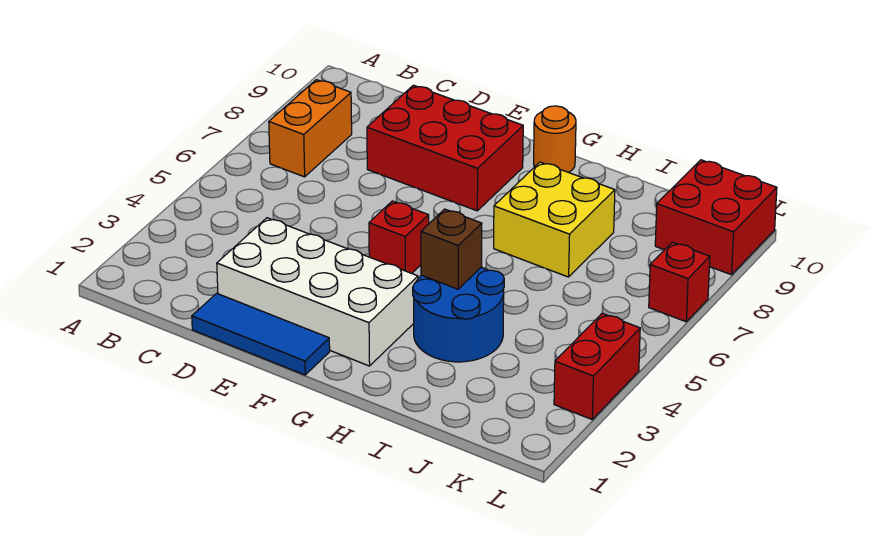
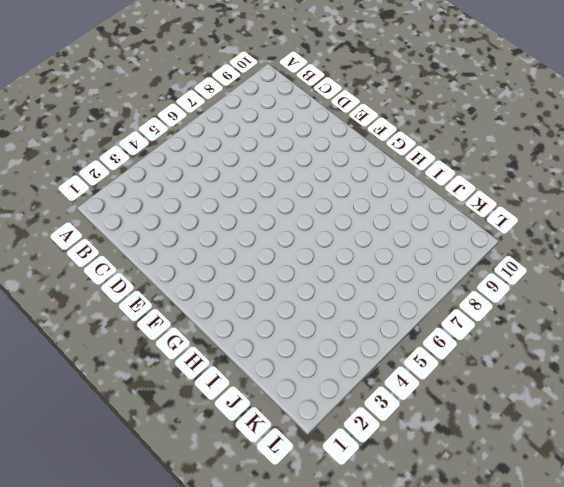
none -> orange 1x2 brick [269,80,352,177]
none -> blue 1x3 tile [192,293,330,375]
none -> white 2x4 brick [217,218,418,366]

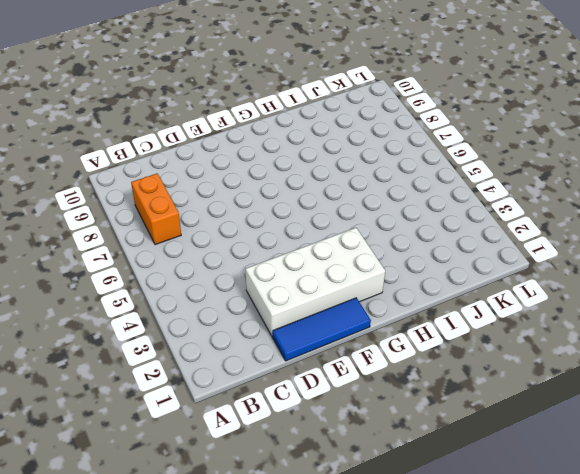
none -> red 2x3 brick [367,85,523,211]
none -> red 1x1 brick [369,201,429,273]
none -> orange 1x1 round brick [534,106,576,173]

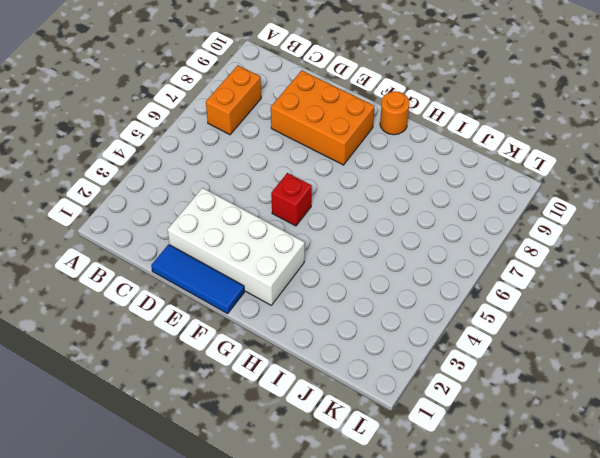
orange 2x3 brick [271,70,374,165] -> red 2x3 brick [367,85,523,211]
none -> blue 2x2 round brick [413,267,504,362]
none -> yellow 2x2 brick [494,162,615,277]
none -> red 2x2 brick [655,160,777,275]

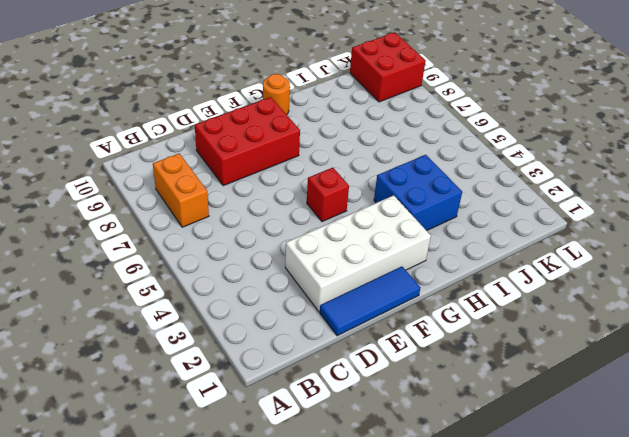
blue 2x2 brick [374,155,462,231] -> blue 2x2 round brick [413,267,504,362]
none -> yellow 2x2 brick [494,162,615,277]
none -> red 1x2 brick [554,314,640,419]
none -> red 1x1 brick [649,242,710,322]

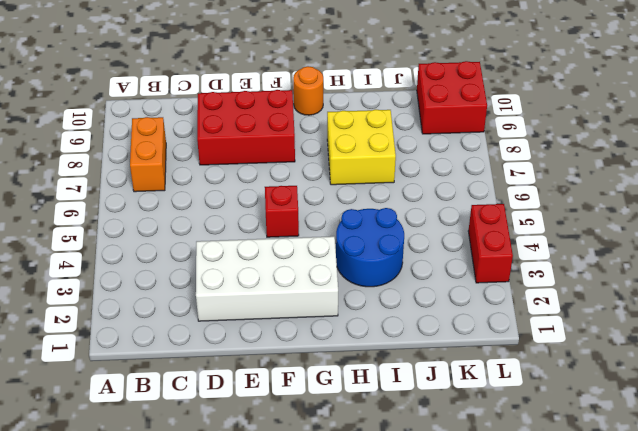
none -> blue 1x3 tile [192,293,330,375]
none -> red 1x1 brick [649,242,710,322]
none -> brown 1x1 brick [421,209,482,289]

